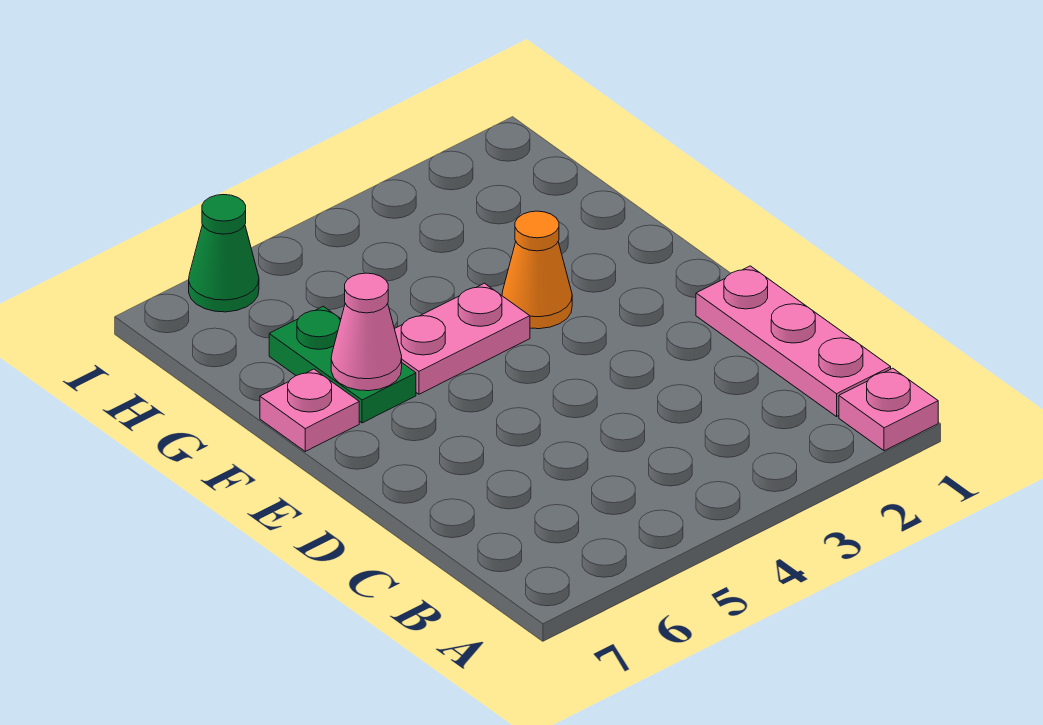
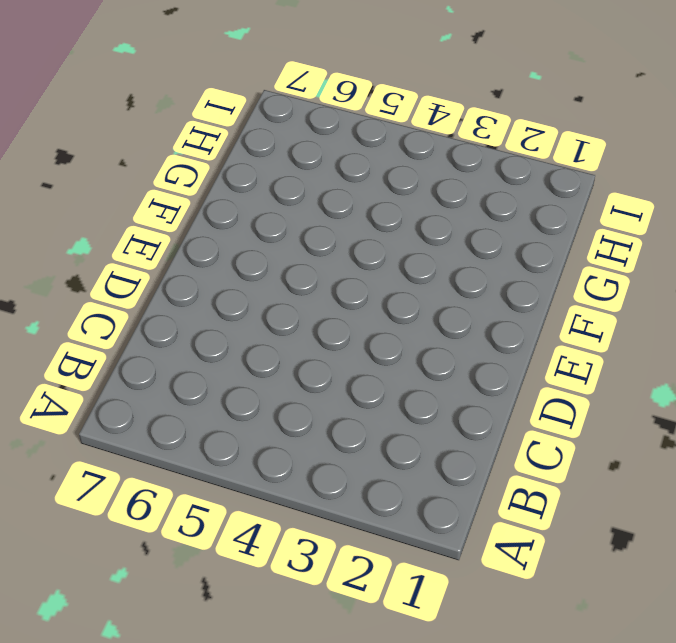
none -> pink 1x1 plate [839,368,938,451]
none -> pink 1x3 plate [696,266,891,417]

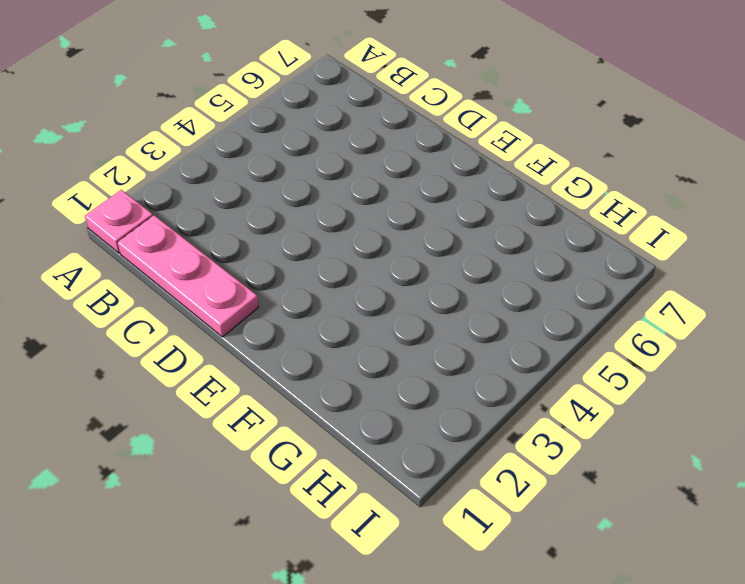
none -> orange 1x1 cone [502,211,572,329]
none -> pink 1x2 plate [395,283,530,394]

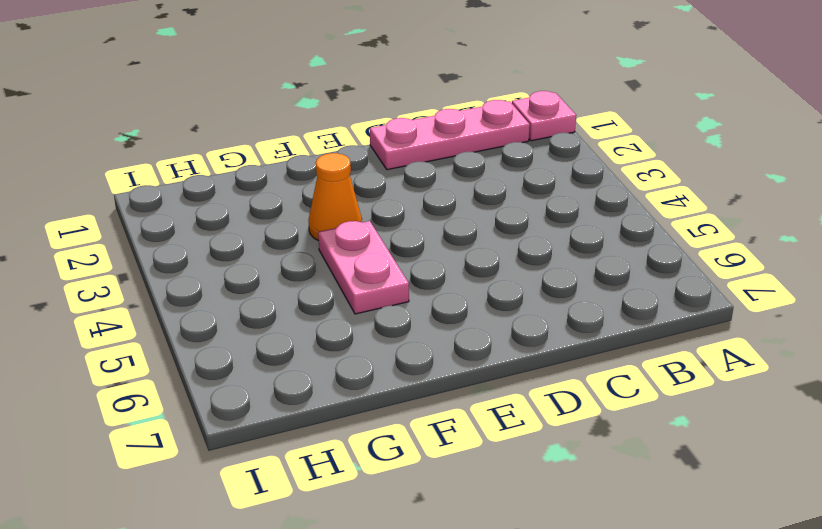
none -> green 1x2 plate [269,306,416,423]
none -> pink 1x1 plate [260,369,359,451]

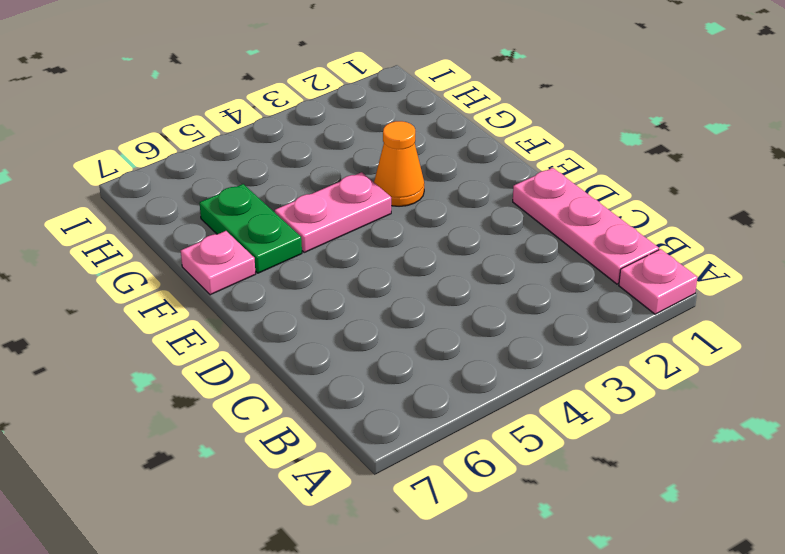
none -> green 1x1 cone [189,195,259,312]
none -> pink 1x1 cone [331,273,402,391]

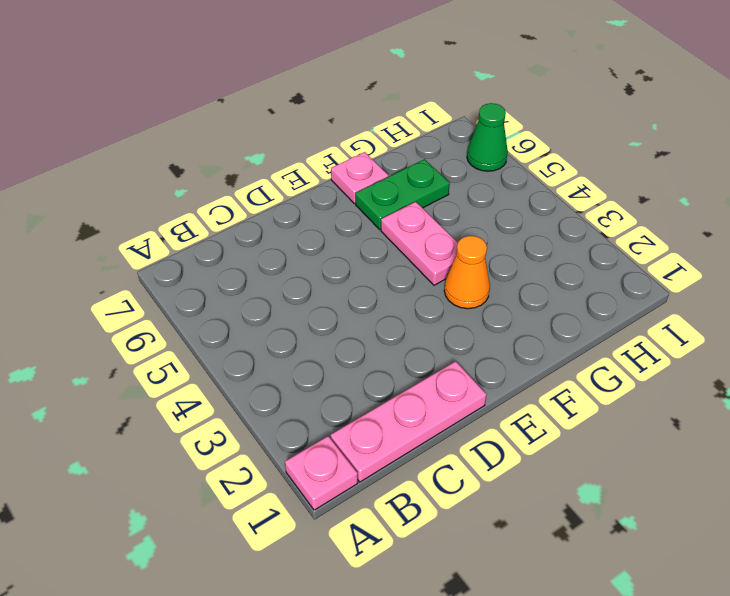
none -> pink 1x1 cone [331,273,402,391]

